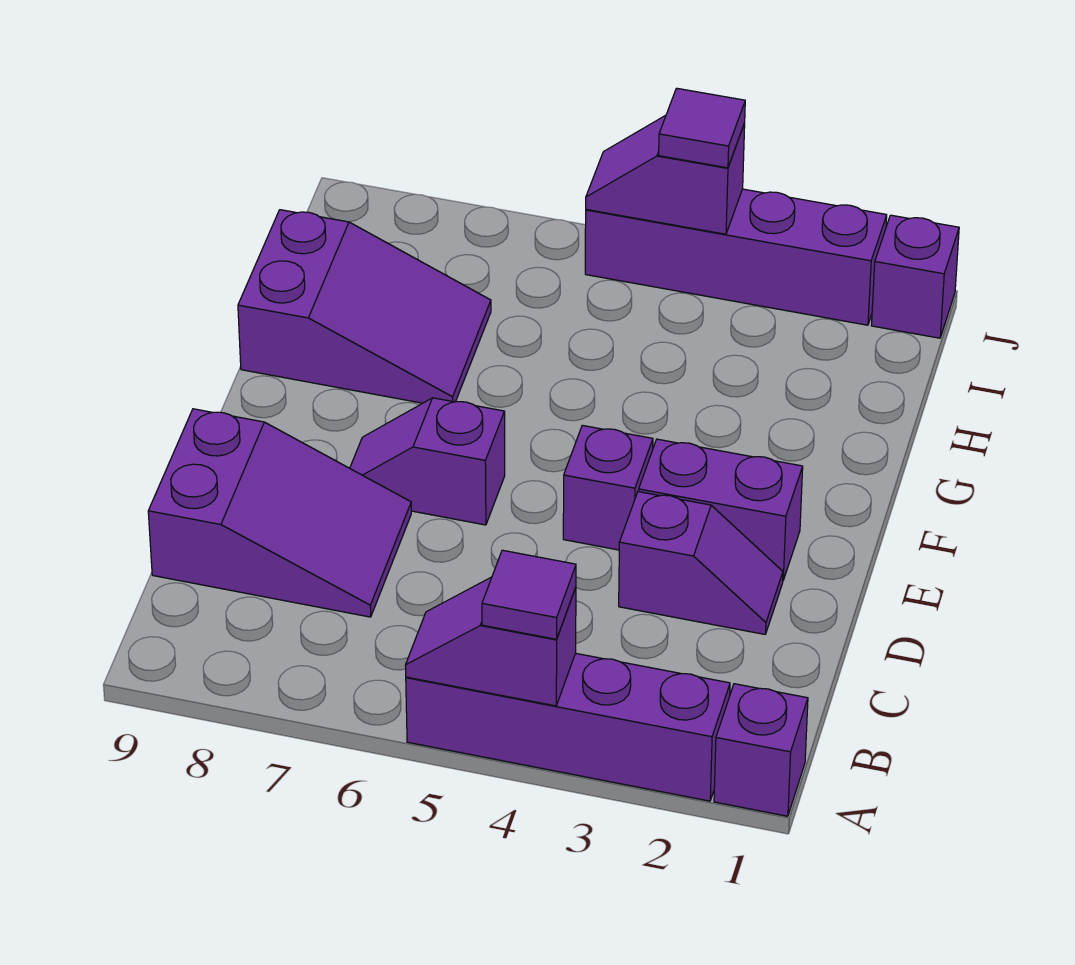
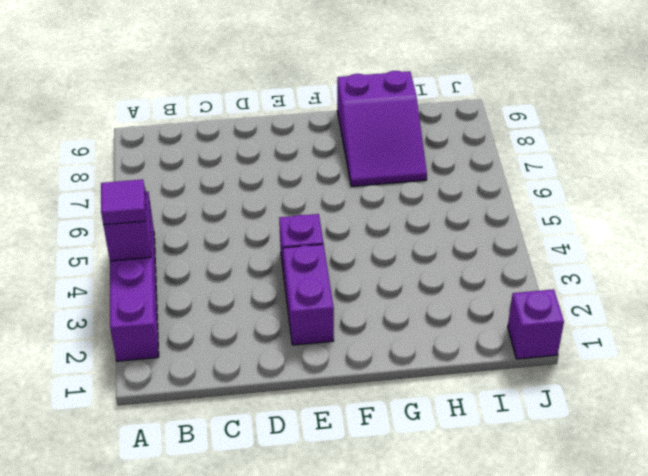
none -> purple 1x1 brick [714,684,808,816]
none -> purple 2x3 slope [148,409,411,617]
none -> purple 1x2 slope [619,492,783,634]

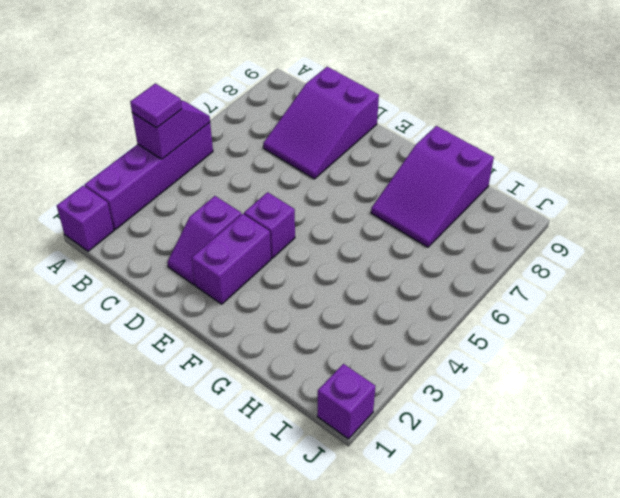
none -> purple 1x2 slope [350,398,505,525]
none -> purple 1x4 brick [585,189,887,325]
none -> purple 1x2 slope [586,115,745,234]

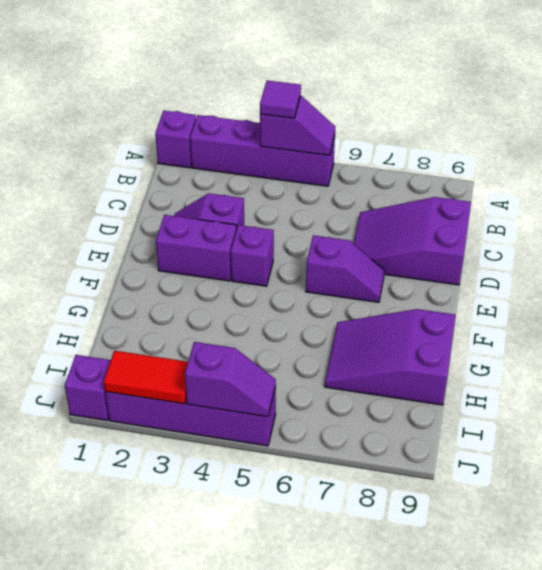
red 1x2 tile [104,351,188,404] -> none
none -> purple 1x1 tile [659,88,745,168]

